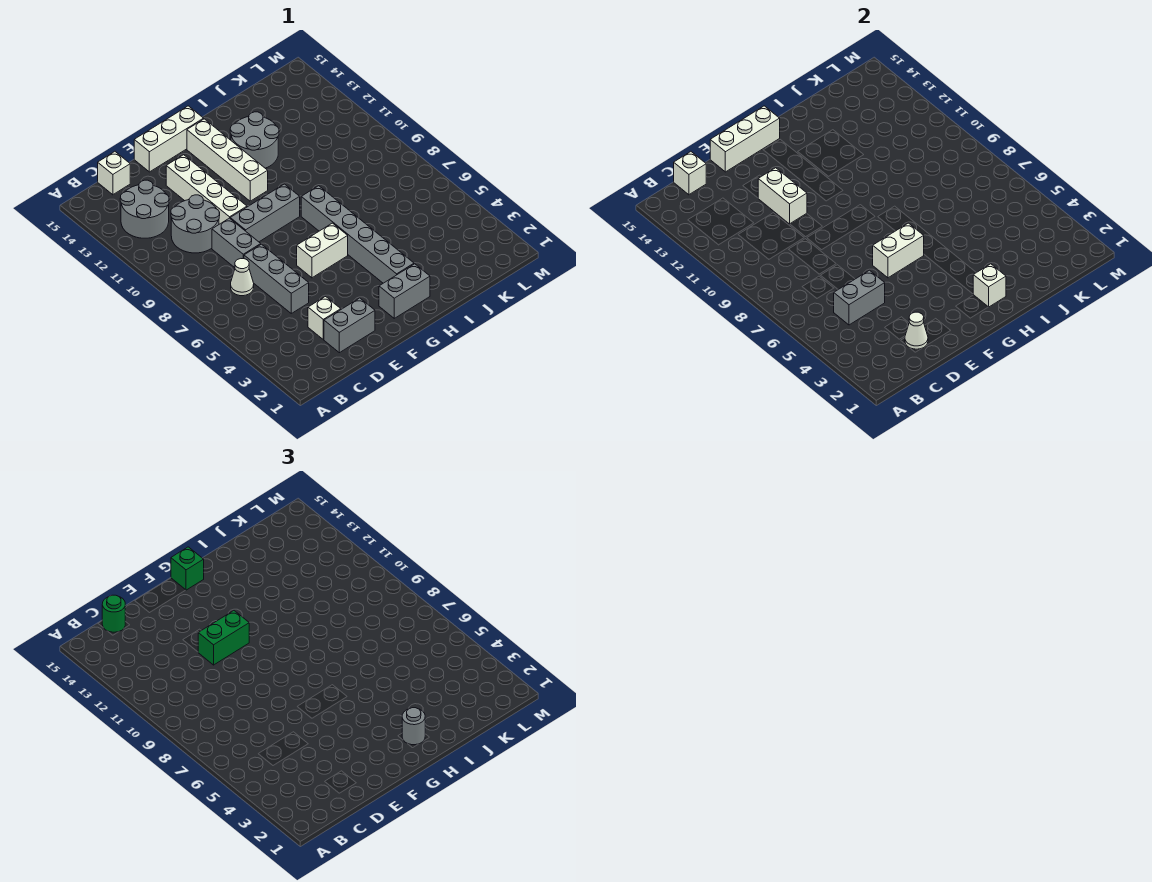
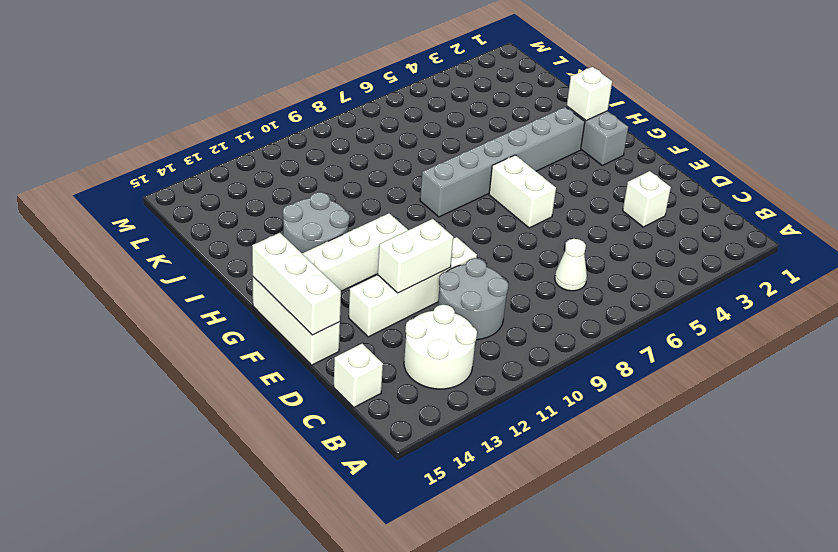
white 2x2 round brick [404,305,477,389] -> grey 2x2 round brick [120,180,169,238]
none -> grey 1x2 brick [324,298,375,353]
none -> grey 1x3 brick [244,244,309,313]
none -> grey 1x2 brick [212,218,261,268]

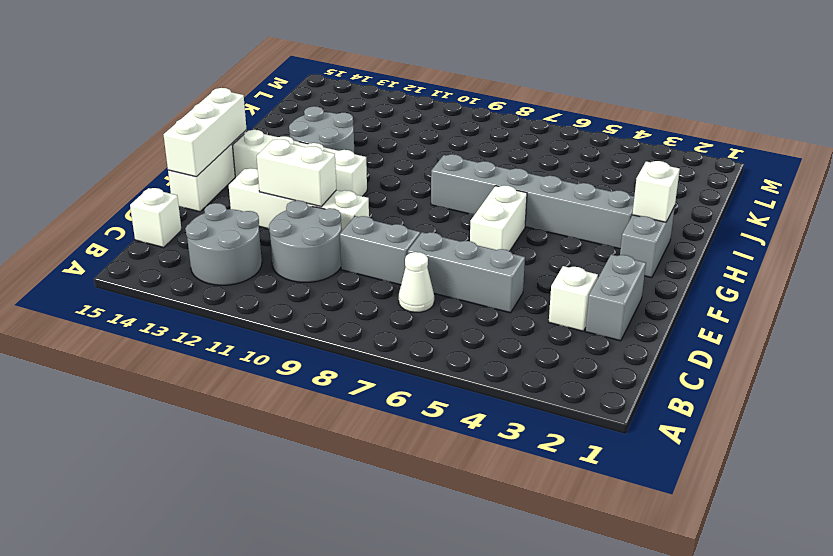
none -> grey 1x3 brick [230,184,300,242]
none -> grey 1x2 brick [834,270,885,325]
none -> white 1x1 brick [674,152,706,195]

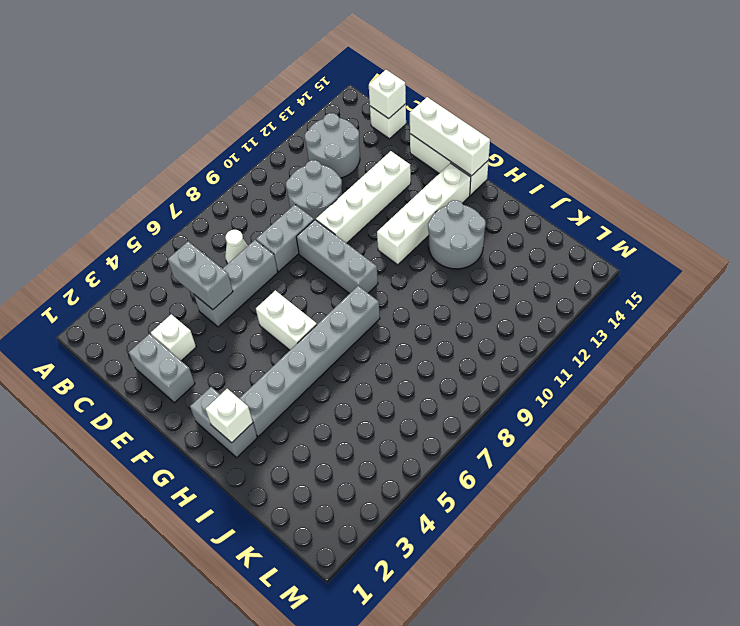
none -> white 1x1 cone [905,312,928,349]
none -> white 1x2 brick [758,168,807,224]
none -> white 1x2 brick [873,223,924,278]

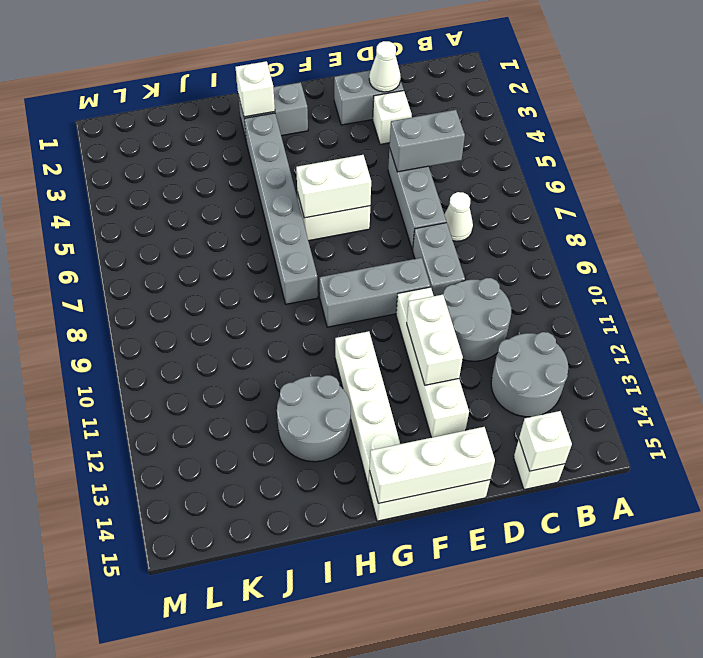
none -> green 1x1 round brick [102,595,125,632]
none -> green 1x2 brick [198,611,249,665]
none -> green 1x1 brick [171,547,204,590]

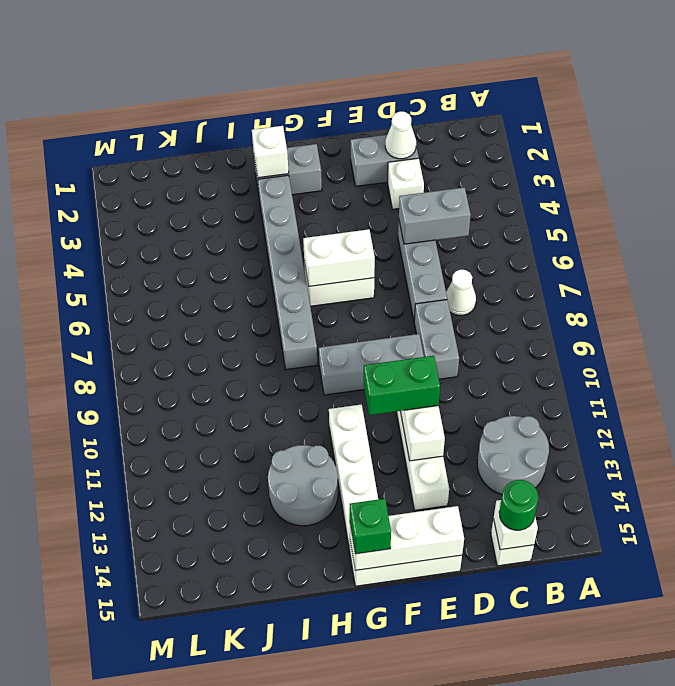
none -> grey 2x2 round brick [171,195,220,253]
none -> grey 1x1 round brick [402,708,425,745]

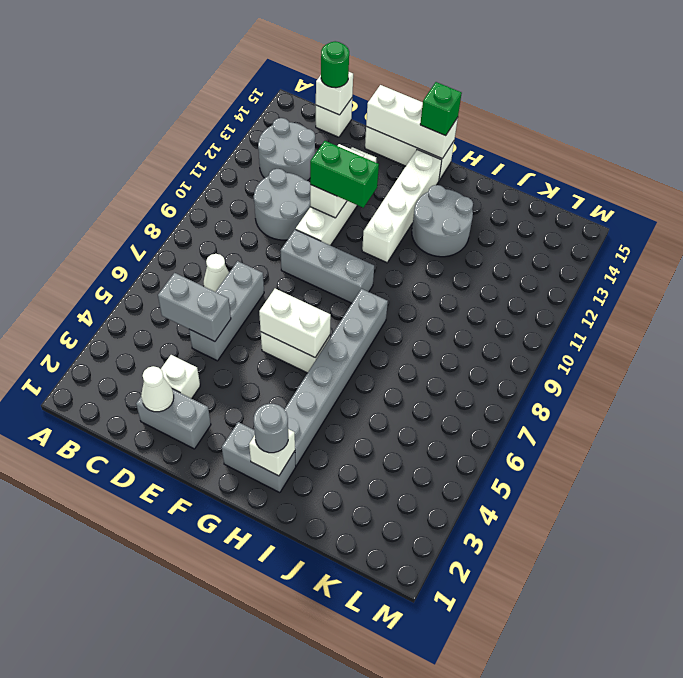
none -> grey 1x2 brick [212,218,261,268]

